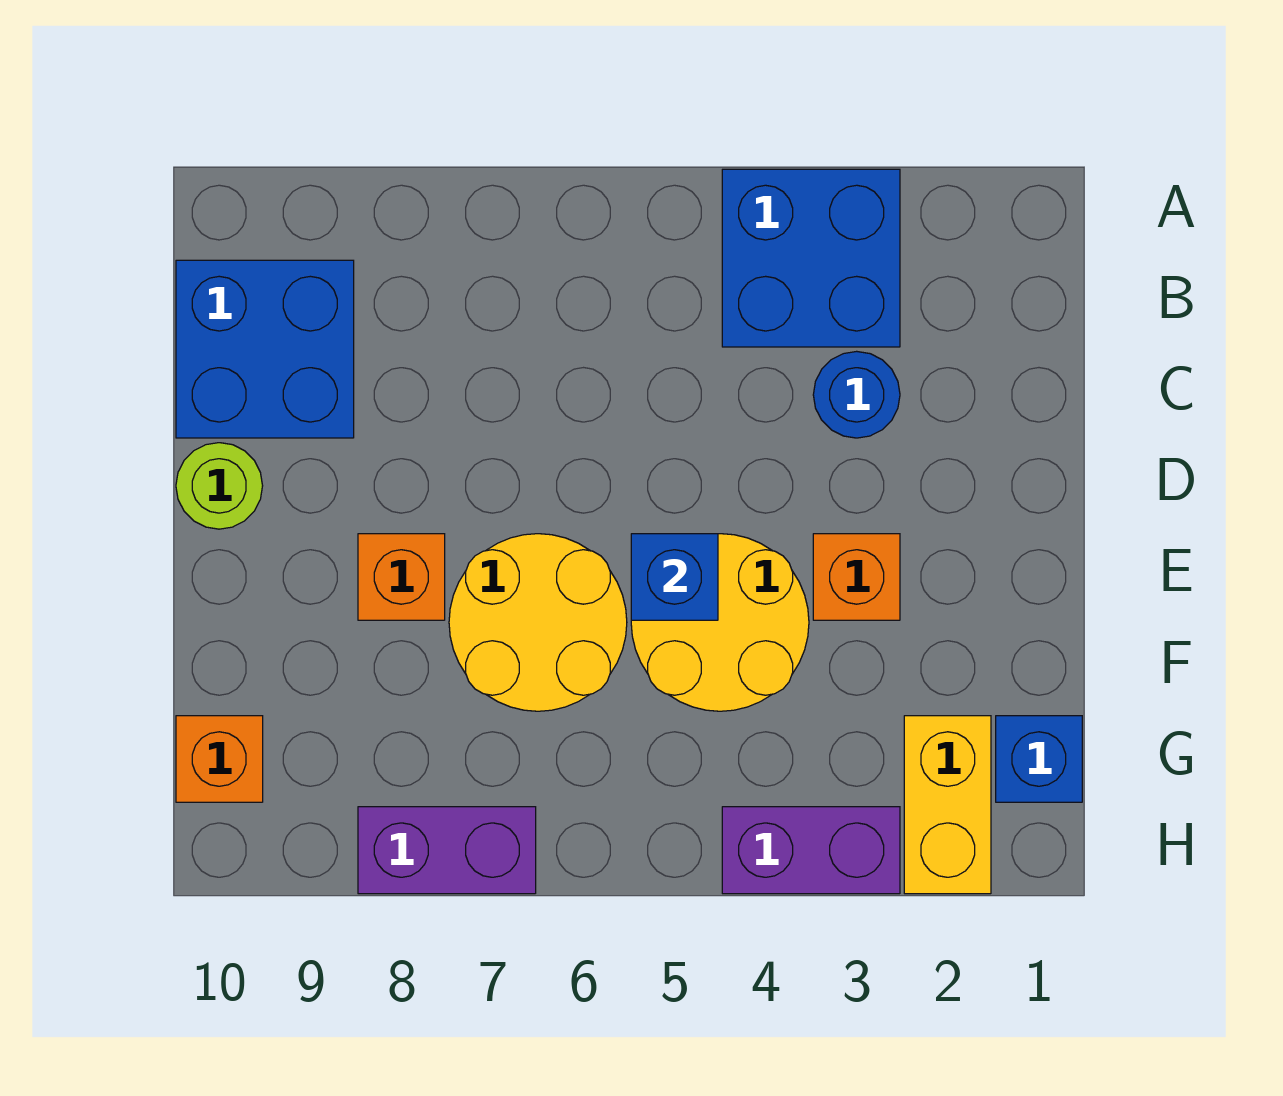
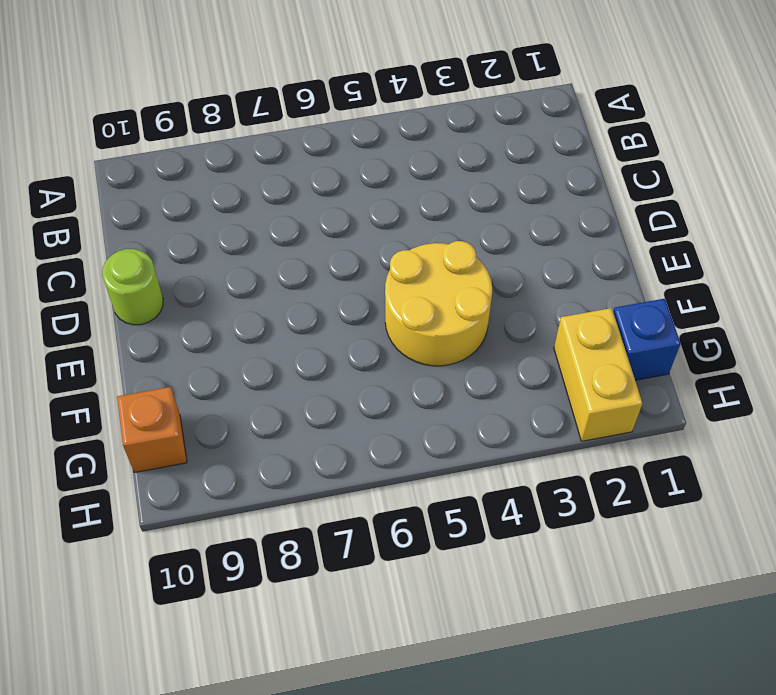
none -> blue 2x2 brick [722,169,900,347]
none -> blue 2x2 brick [176,260,354,438]
none -> blue 1x1 round brick [813,351,900,438]

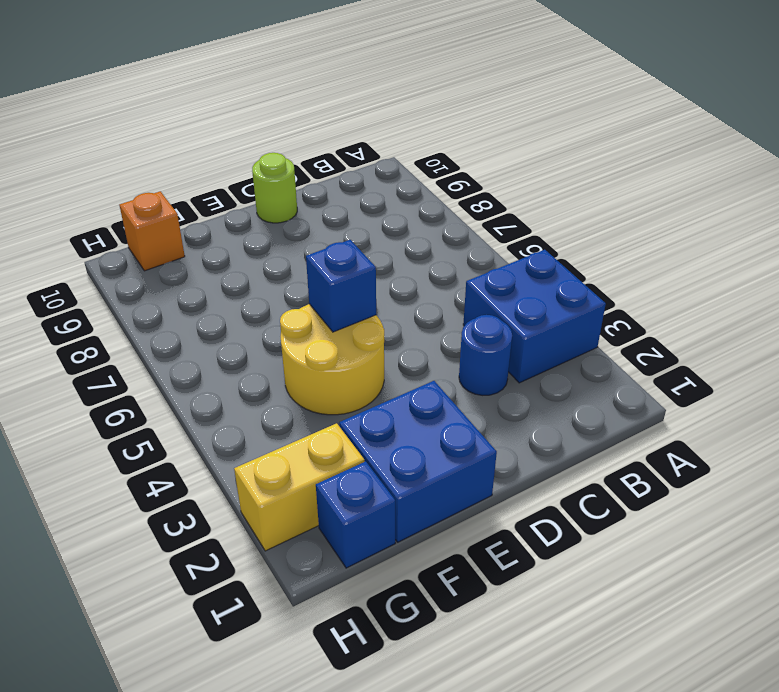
blue 2x2 brick [339,381,497,542] -> blue 2x2 brick moved to [176,260,354,438]
none -> orange 1x1 brick [813,534,900,620]
none -> yellow 2x2 round brick [449,534,627,711]
none -> orange 1x1 brick [358,534,445,620]

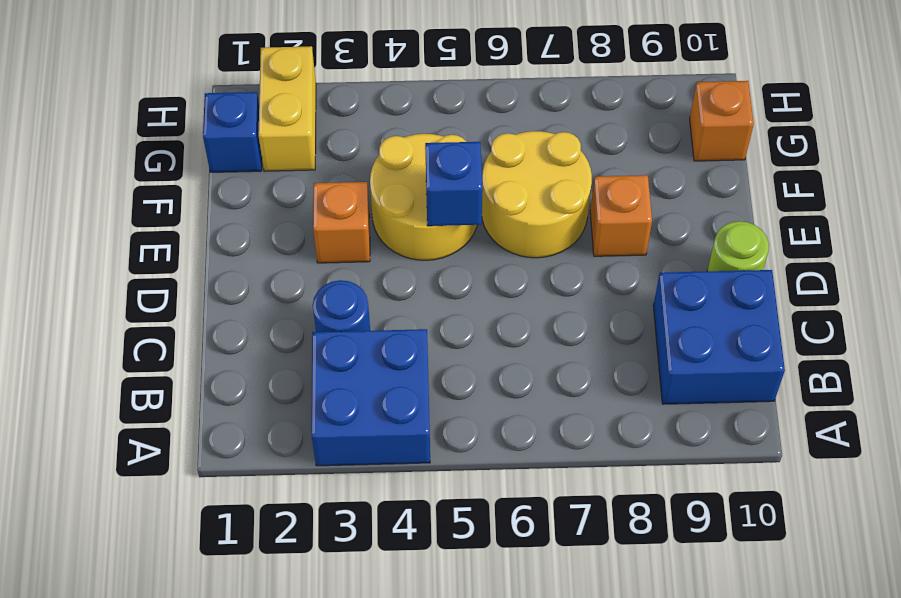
none -> purple 1x2 brick [722,807,900,894]
none -> purple 1x2 brick [358,807,536,894]

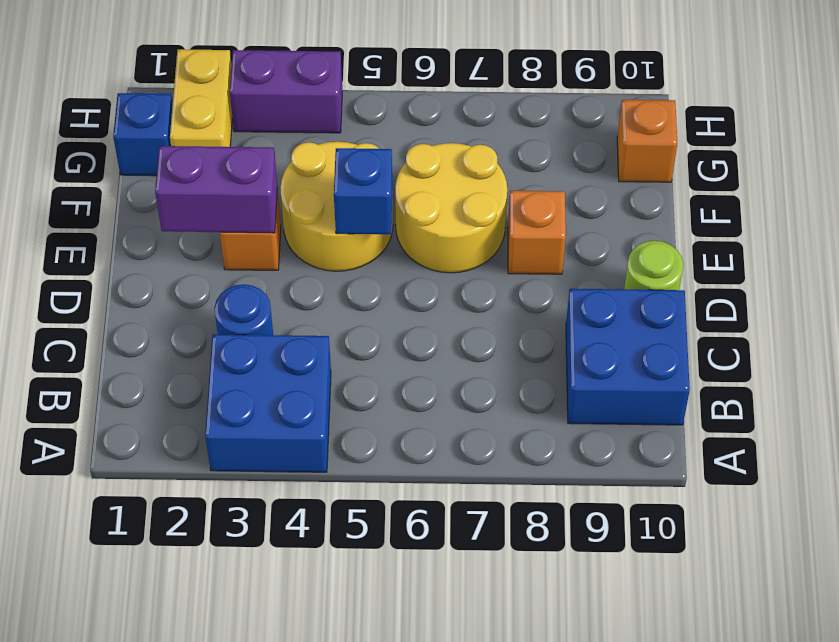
purple 1x2 brick [155,146,278,233] -> purple 1x2 brick moved to [358,807,536,894]

